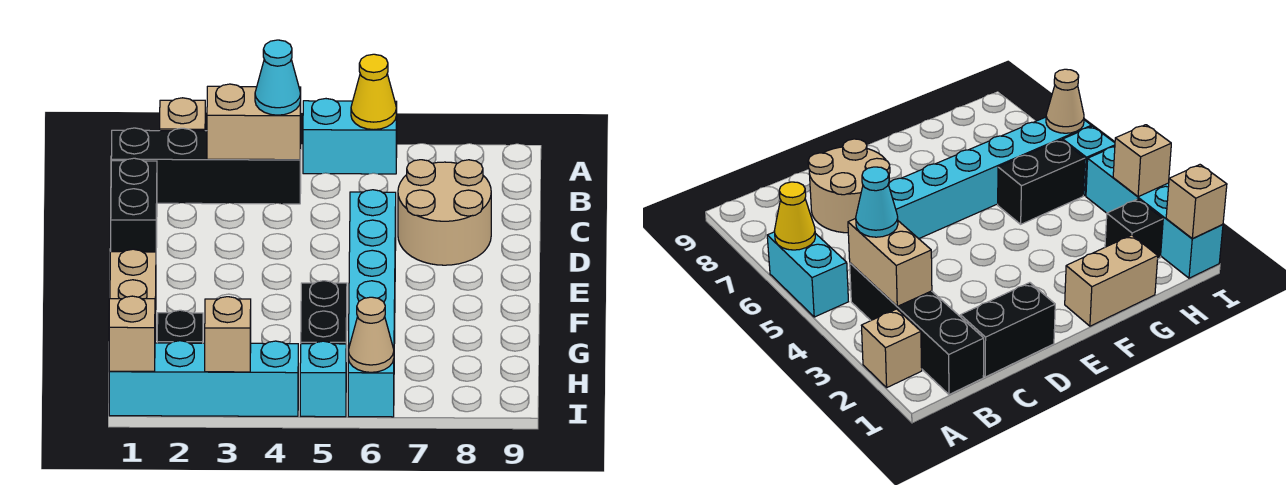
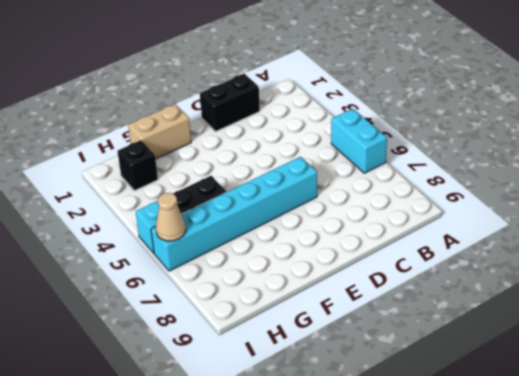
none -> tan 1x1 brick [160,98,205,131]
none -> black 1x4 brick [111,128,301,204]
none -> tan 2x2 round brick [398,160,491,265]

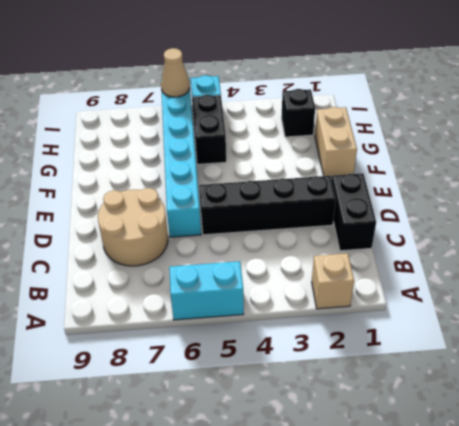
black 1x4 brick [199,176,336,235] -> black 1x4 brick moved to [111,128,301,204]
none -> cyan 1x4 brick [109,341,298,416]
none -> yellow 1x1 cone [351,54,396,130]
none -> tan 1x2 brick [207,84,301,160]

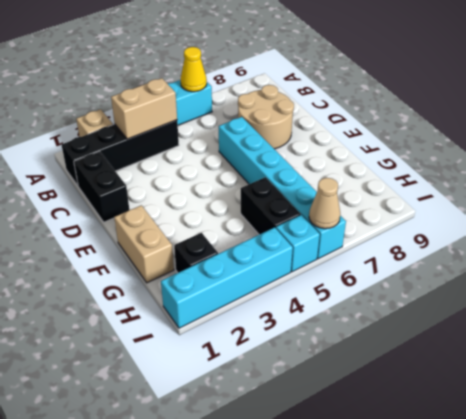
none -> tan 1x1 brick [109,296,155,371]
none -> tan 1x1 brick [205,297,251,372]
none -> cyan 1x1 cone [255,40,301,115]

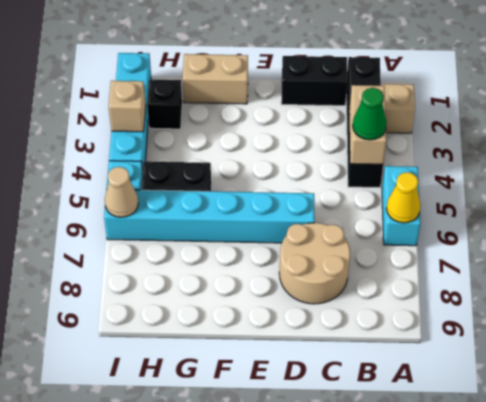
green 1x1 cone [353,88,387,140] -> cyan 1x1 cone [255,40,301,115]
none -> tan 1x1 brick [109,296,155,371]

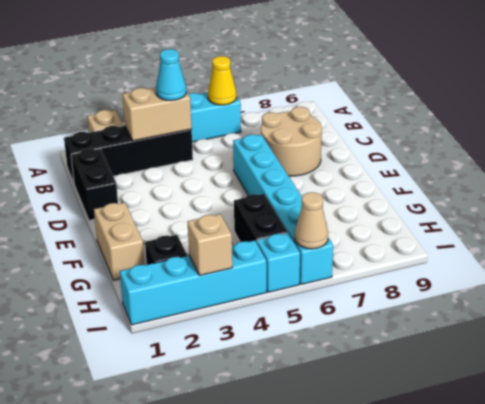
none -> tan 1x1 brick [109,296,155,371]

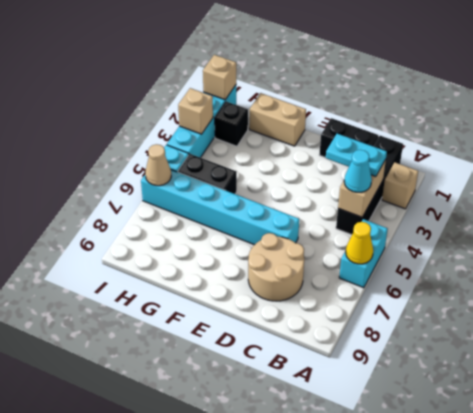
cyan 1x2 plate [326,134,387,177] -> none

